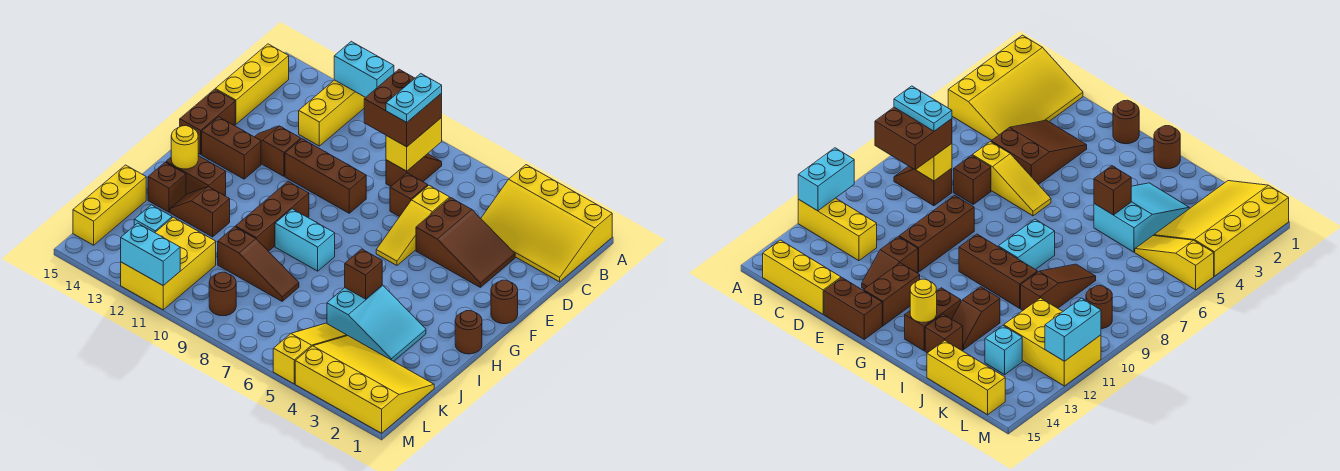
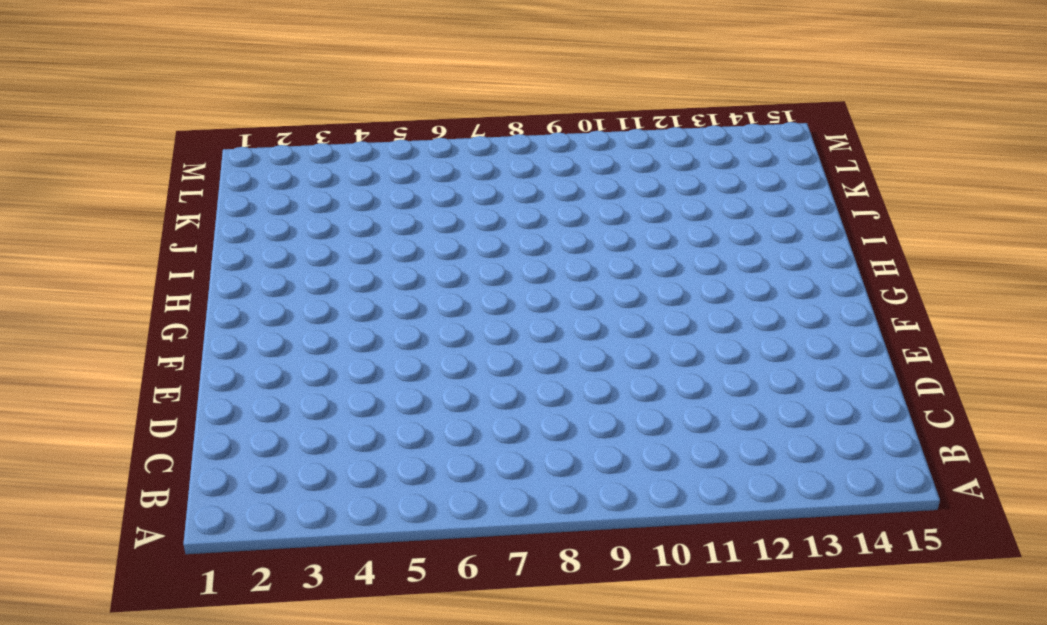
none -> yellow 3x4 slope [481,165,612,282]
none -> yellow 1x3 brick [299,80,365,146]
none -> brown 1x2 slope [386,154,442,186]
none -> yellow 1x3 brick [215,44,289,124]

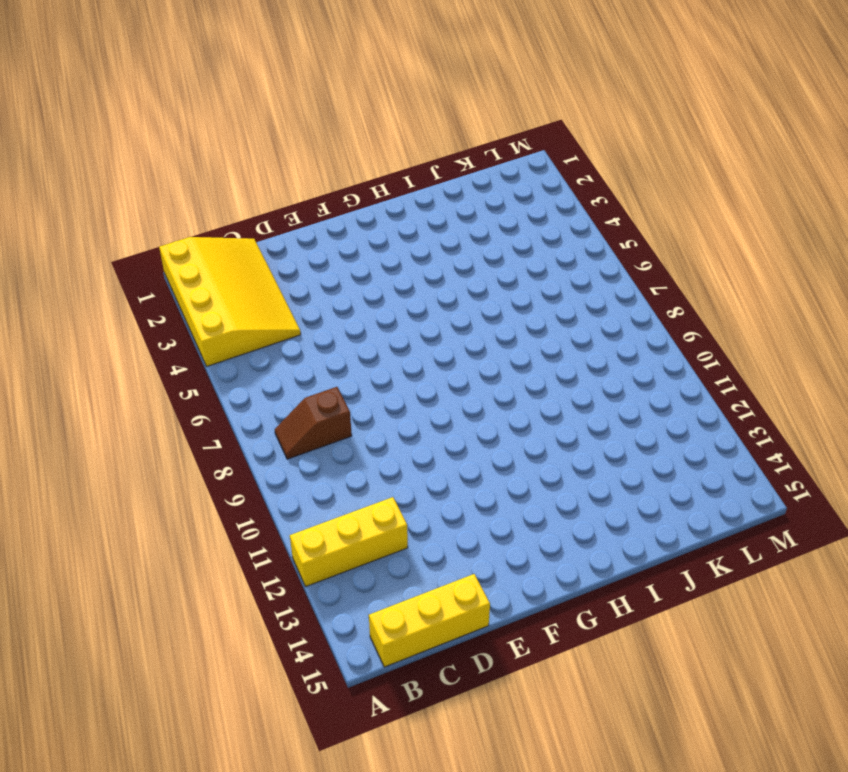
none -> brown 2x3 slope [416,198,515,287]
none -> yellow 1x3 slope [376,185,450,265]
none -> brown 1x1 brick [390,173,428,217]
none -> brown 1x3 brick [285,139,366,213]

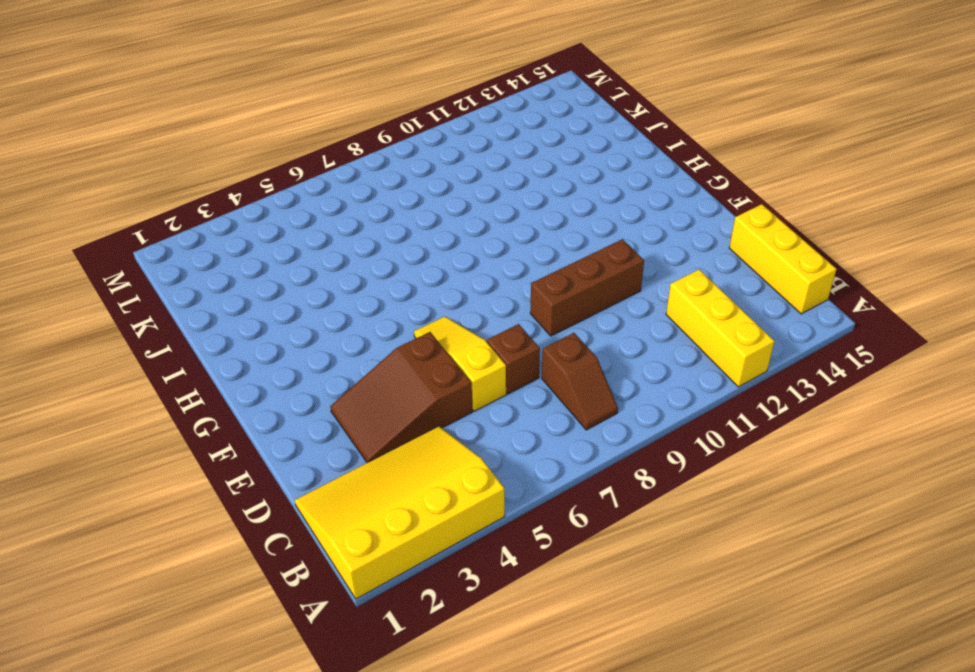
none -> brown 1x2 slope [255,126,301,176]
none -> brown 1x2 brick [180,89,235,154]
none -> brown 1x1 round brick [491,280,518,324]
none -> brown 1x2 brick [202,117,261,179]

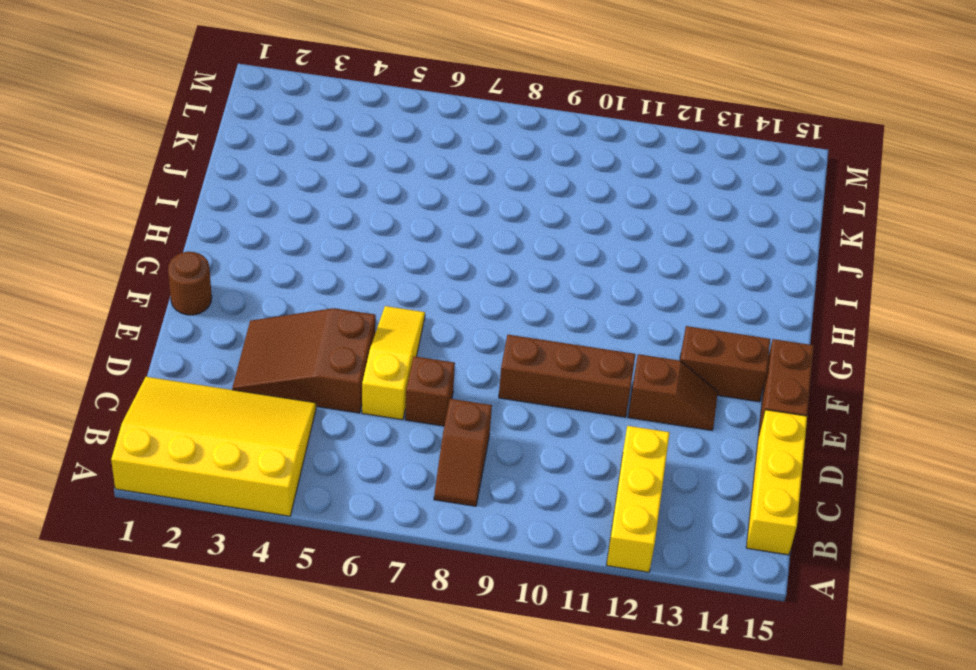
none -> brown 1x3 brick [236,181,309,251]
none -> brown 1x1 round brick [455,311,482,354]
none -> cyan 1x2 brick [275,209,335,271]
none -> brown 1x2 brick [166,156,226,196]

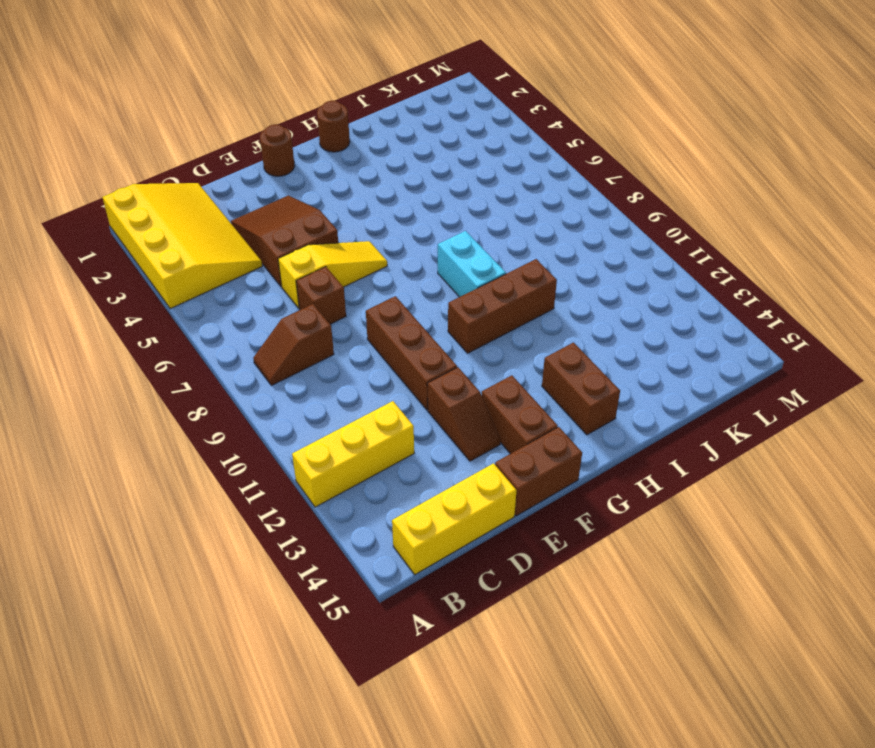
none -> cyan 2x3 slope [327,285,426,361]
none -> brown 1x2 slope [170,187,230,237]
none -> brown 1x1 brick [148,162,186,212]
none -> brown 1x3 slope [218,227,299,301]

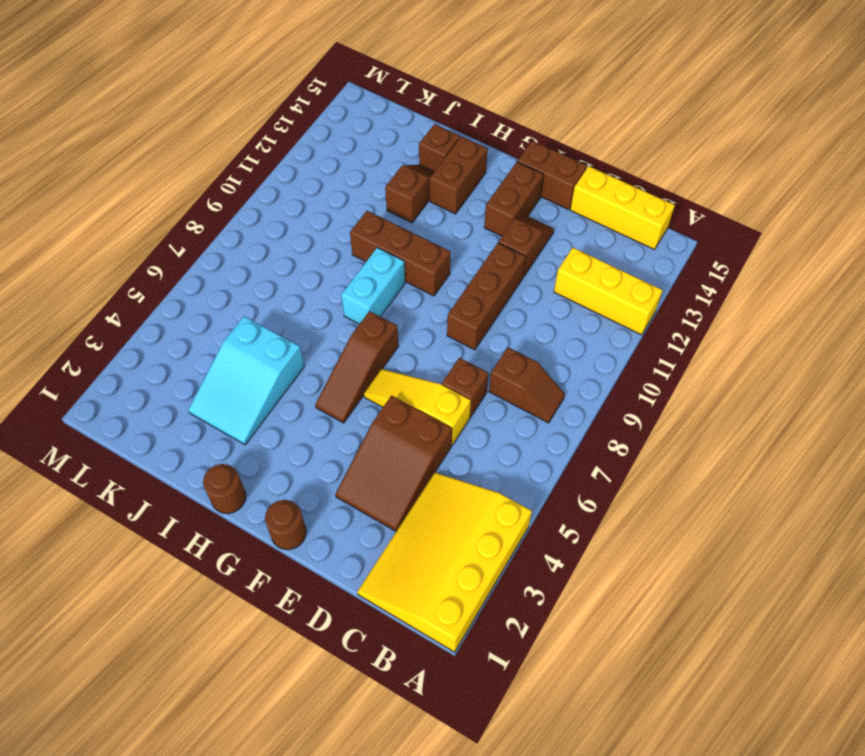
brown 1x3 slope [315,311,398,423] -> brown 1x3 slope moved to [218,227,299,301]
none -> yellow 1x3 brick [73,165,146,245]
none -> yellow 3x4 slope [295,336,434,433]
none -> yellow 1x3 slope [273,323,347,384]
none -> yellow 2x3 brick [121,217,216,310]

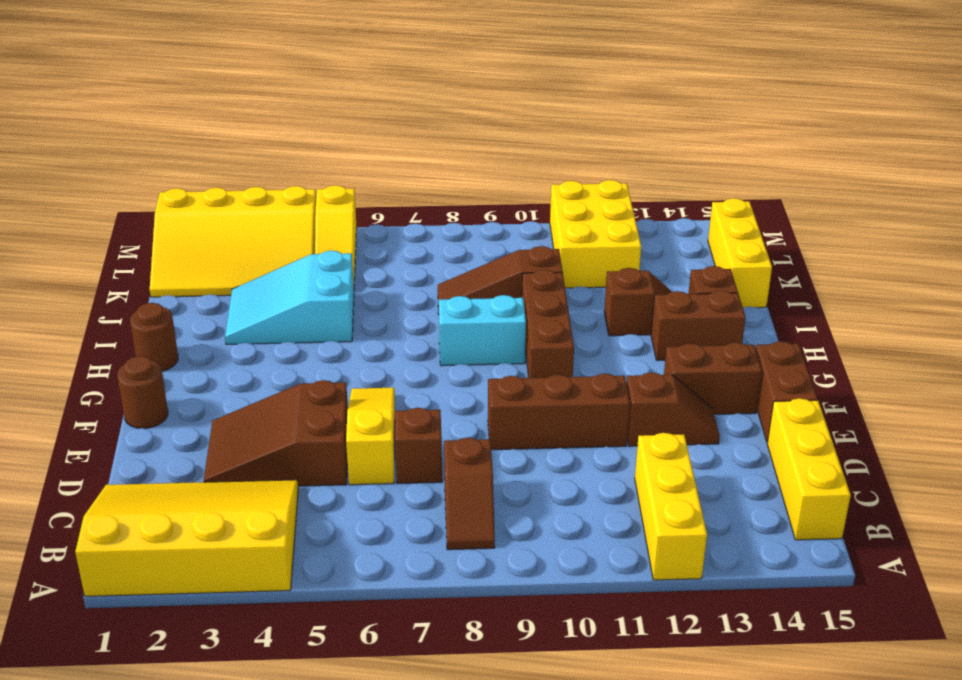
none -> cyan 1x1 brick [134,205,172,233]
none -> brown 1x1 round brick [209,272,236,316]
none -> cyan 1x2 brick [334,41,394,98]
none -> yellow 1x2 brick [386,118,442,171]

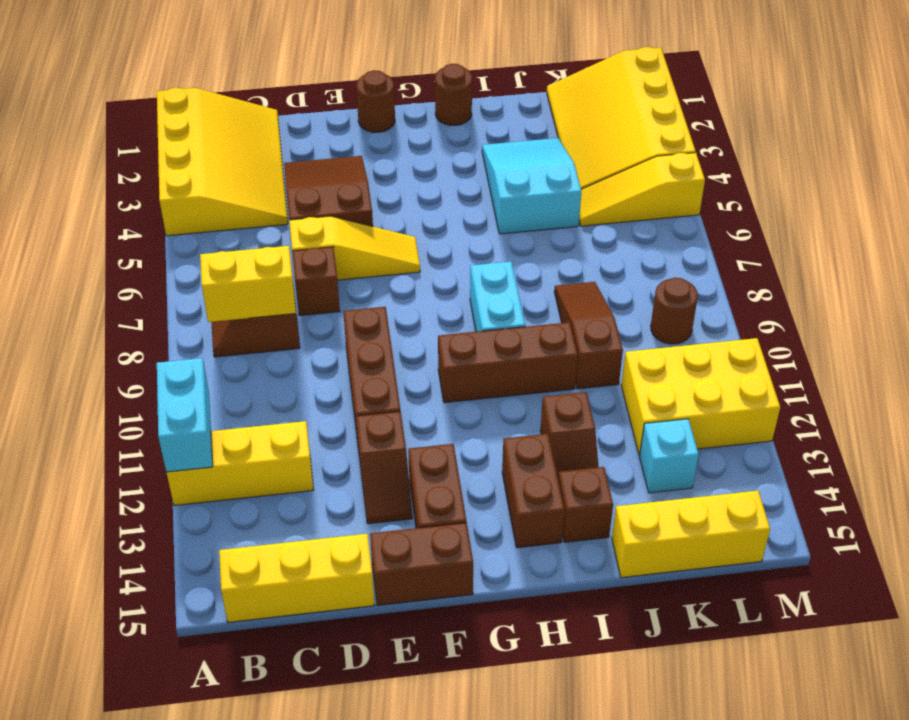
none -> yellow 1x1 round brick [171,126,198,169]
none -> brown 1x1 brick [345,249,382,299]
none -> cyan 1x2 brick [121,223,180,285]
none -> brown 2x2 brick [364,69,442,147]

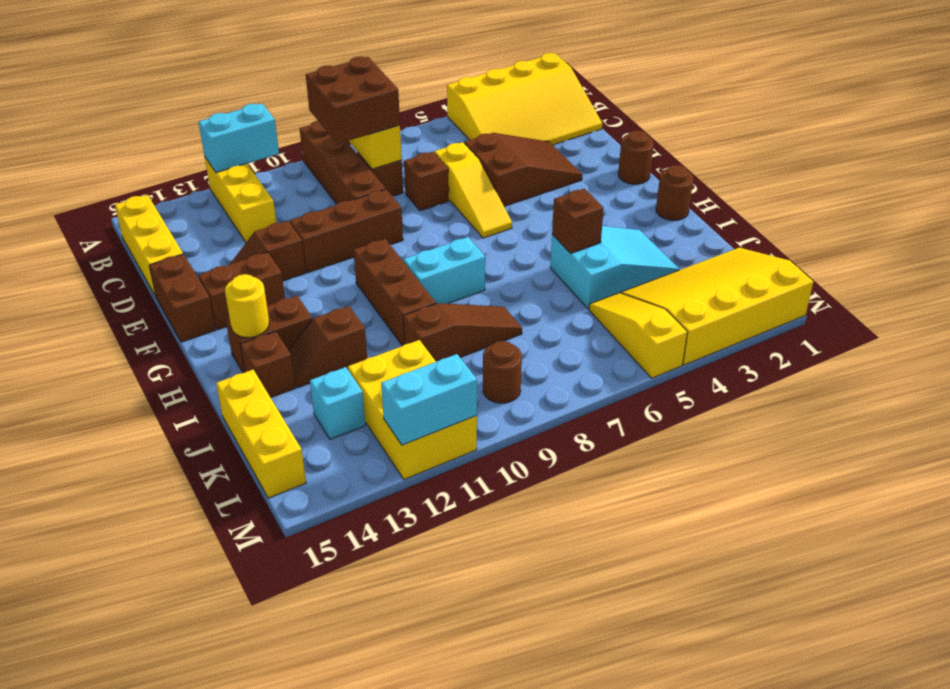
brown 1x4 brick [300,121,386,204] -> none
none -> cyan 1x2 plate [386,74,442,122]

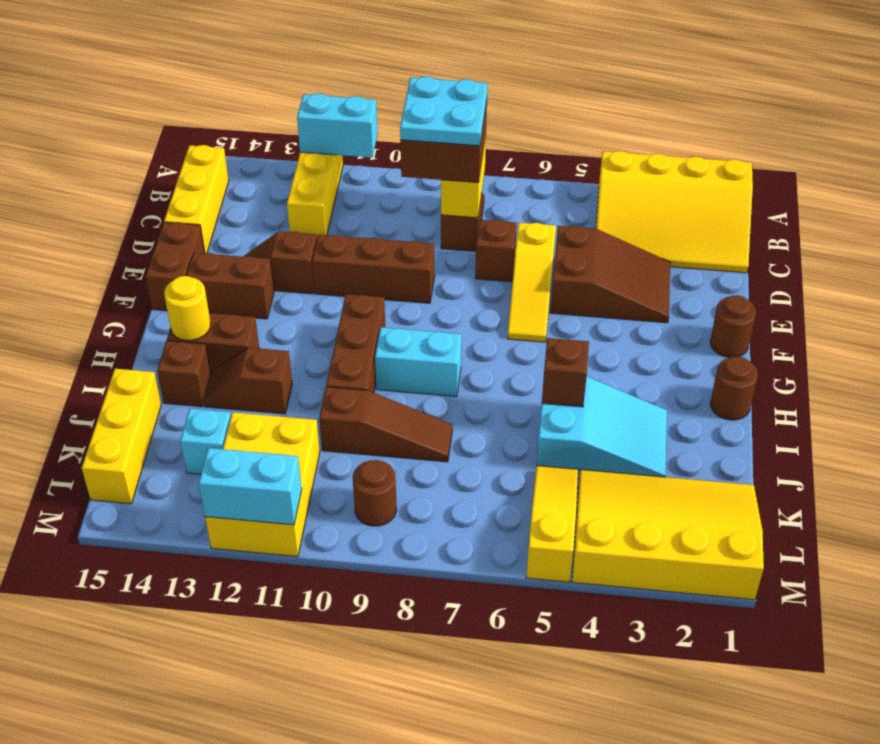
cyan 2x2 plate [400,76,487,146] -> cyan 1x2 plate [386,74,442,122]

